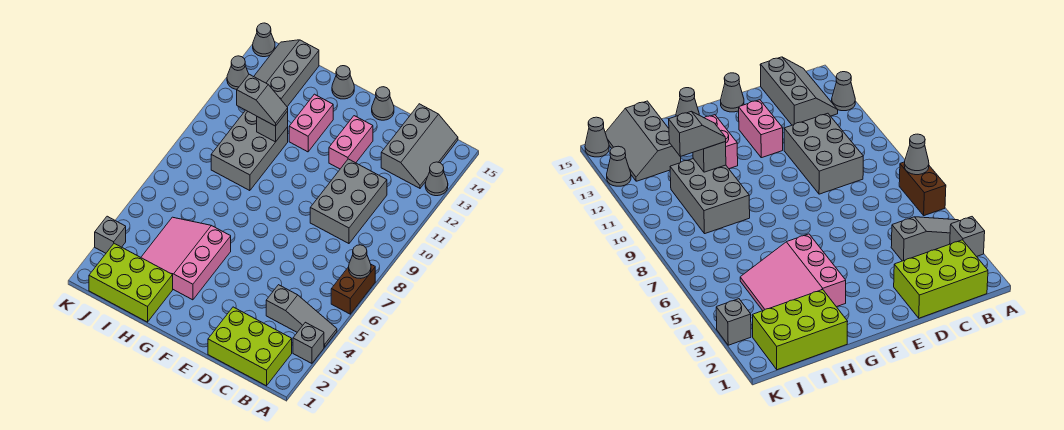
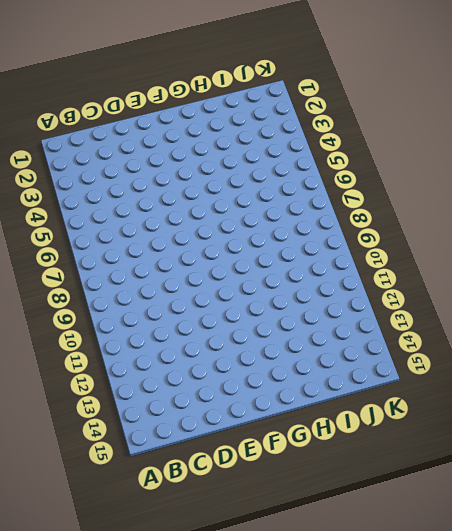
none -> grey 1x1 brick [293,322,324,363]
none -> grey 1x3 slope [266,285,337,347]
none -> brown 1x2 brick [331,265,375,314]

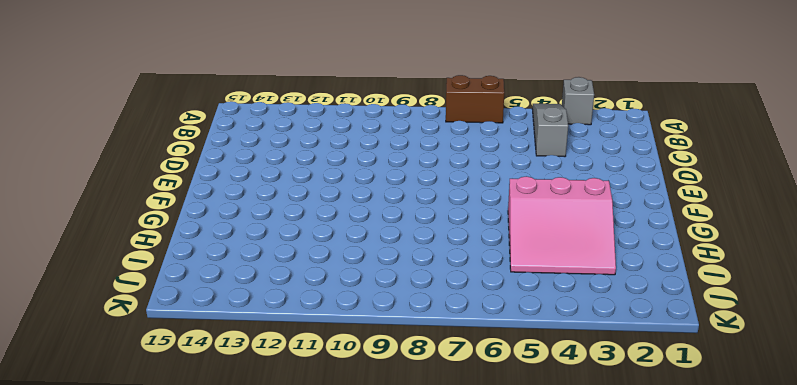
none -> grey 1x1 cone [425,162,448,196]
none -> lime 2x3 brick [208,307,292,386]
none -> grey 2x3 slope [381,104,458,188]

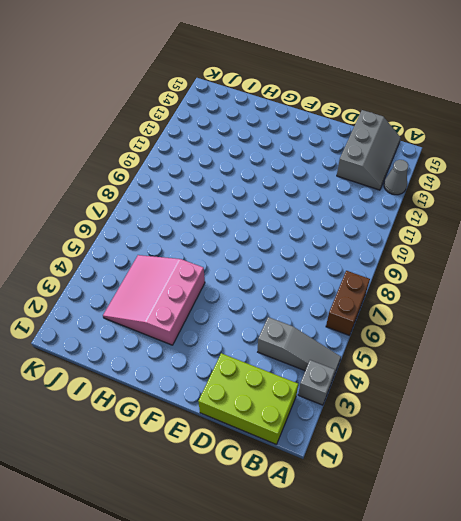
none -> grey 2x3 brick [310,159,387,244]
none -> pink 1x2 brick [329,116,373,169]
none -> grey 1x1 cone [372,87,394,120]

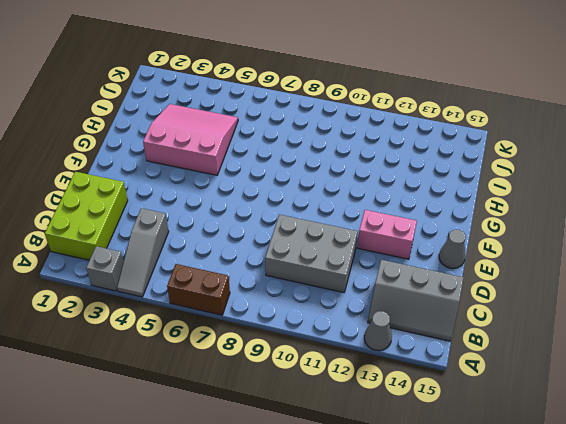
none -> pink 1x2 brick [289,94,333,152]
none -> grey 1x1 cone [332,66,354,99]
none -> lime 2x3 brick [89,243,173,322]

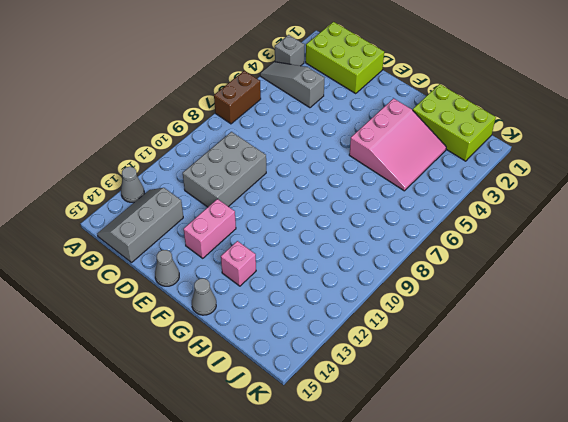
pink 1x1 brick [221,241,256,286] -> pink 1x2 brick [289,94,333,152]
none -> grey 2x3 brick [211,110,288,191]
none -> grey 2x3 slope [254,40,319,106]
none -> grey 1x1 brick [95,216,126,253]

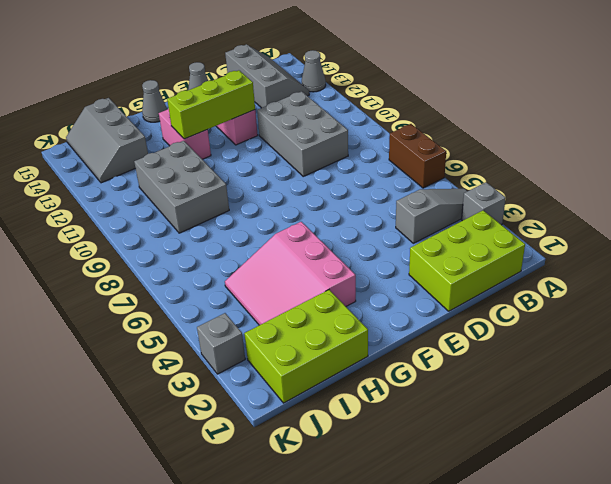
lime 1x3 brick [167,70,255,139] -> none
none -> grey 1x1 cone [227,56,249,89]
none -> grey 1x1 cone [253,23,275,57]
none -> grey 1x1 cone [349,245,371,278]

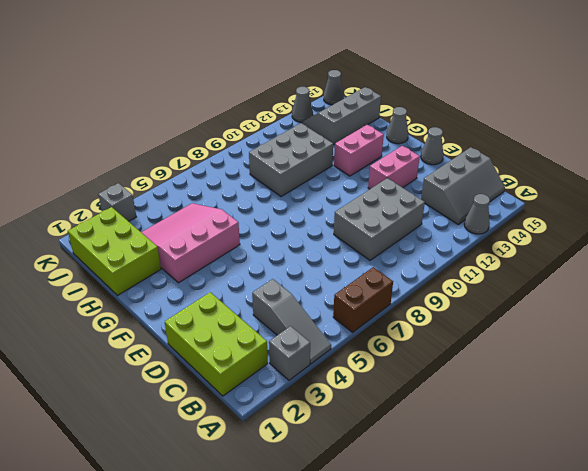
none -> grey 1x1 cone [349,245,371,278]
none -> grey 1x1 brick [257,111,288,142]
none -> grey 1x2 slope [237,74,288,126]

